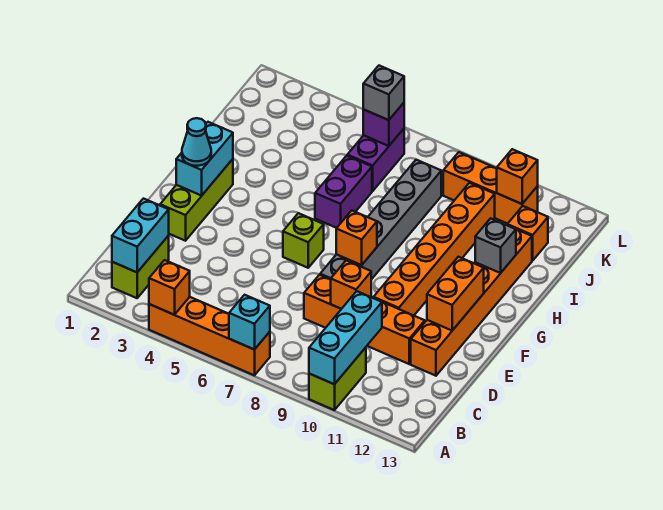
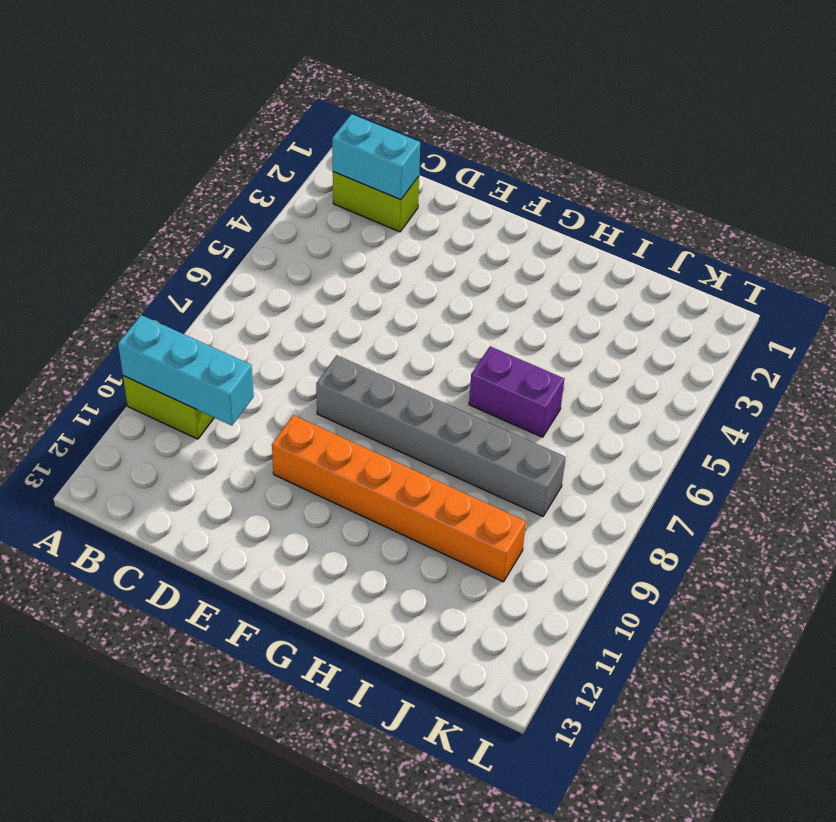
none -> orange 1x4 brick [149,297,270,375]
none -> orange 1x4 brick [304,275,425,364]
none -> orange 1x6 brick [411,229,532,376]

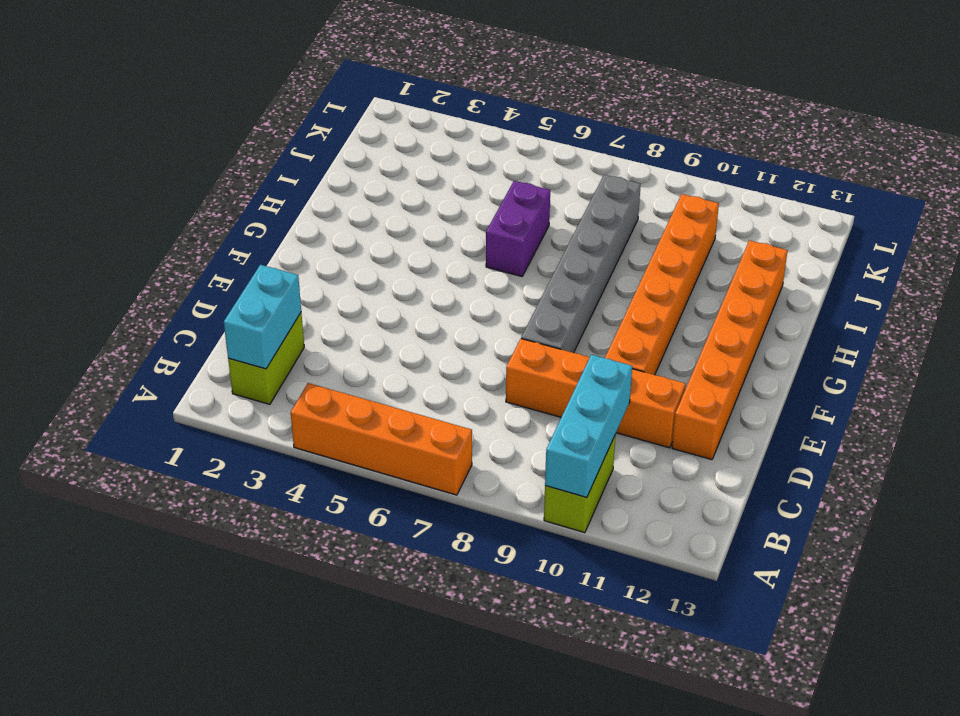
none -> lime 1x3 brick [160,159,233,241]
none -> lime 1x1 brick [283,213,324,268]
none -> purple 1x2 brick [347,129,404,191]

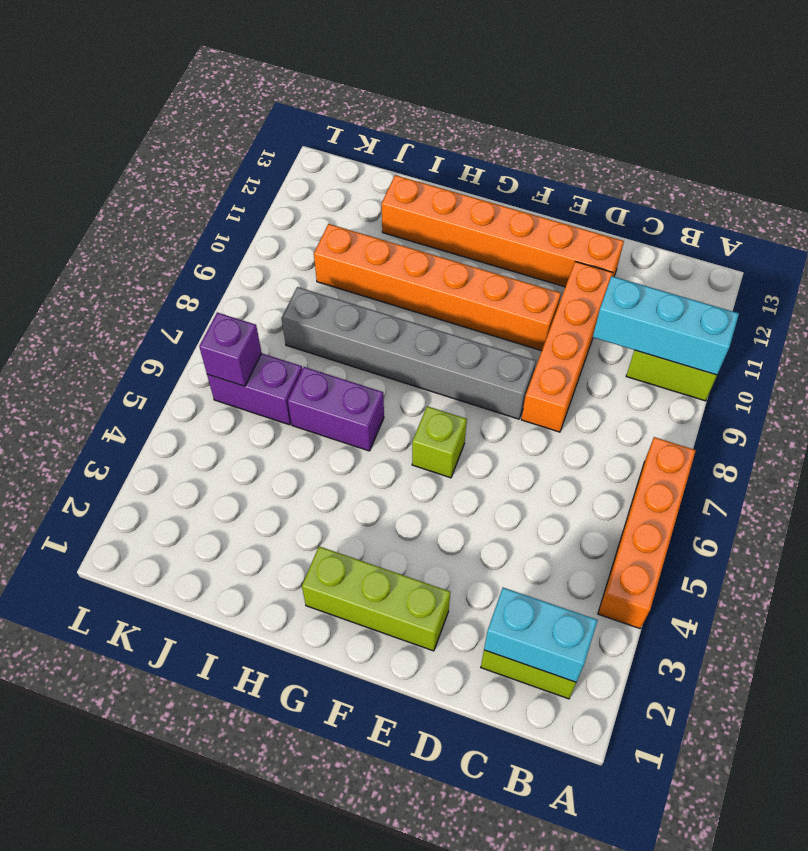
none -> orange 1x1 brick [507,206,548,261]
none -> orange 1x3 brick [443,152,538,224]
none -> orange 1x1 brick [149,260,190,315]

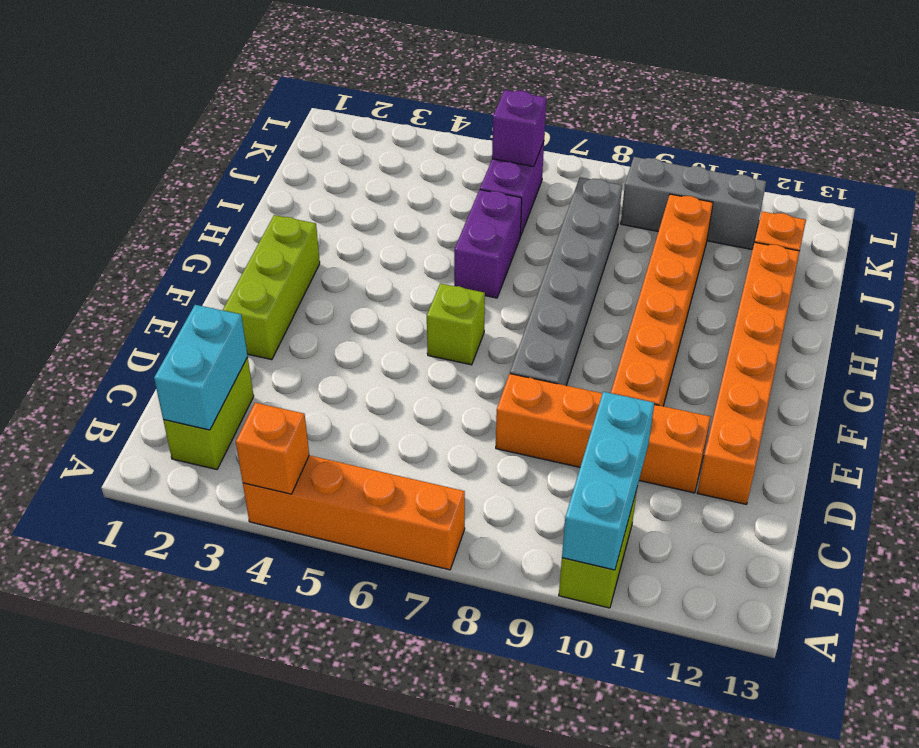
grey 1x3 brick [621,157,766,249] -> orange 1x3 brick [443,152,538,224]
none -> cyan 1x1 brick [229,295,270,350]
none -> orange 1x1 brick [330,260,371,309]
none -> orange 1x2 brick [427,257,484,330]

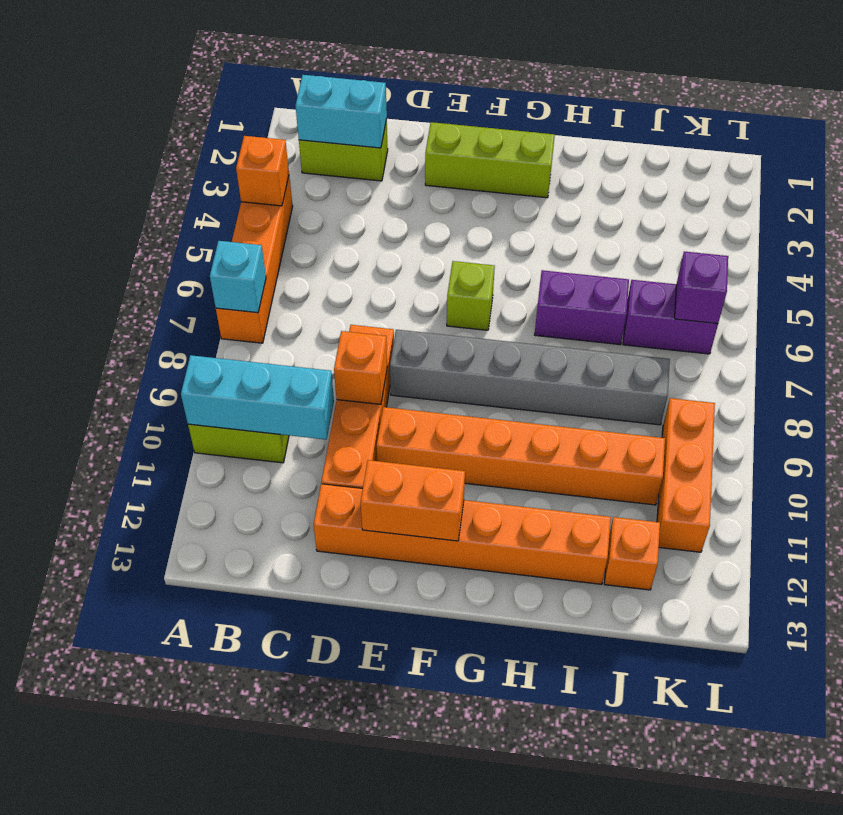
none -> cyan 1x2 brick [176,122,233,196]
none -> orange 1x1 brick [336,210,377,265]
none -> grey 1x1 brick [475,218,516,273]

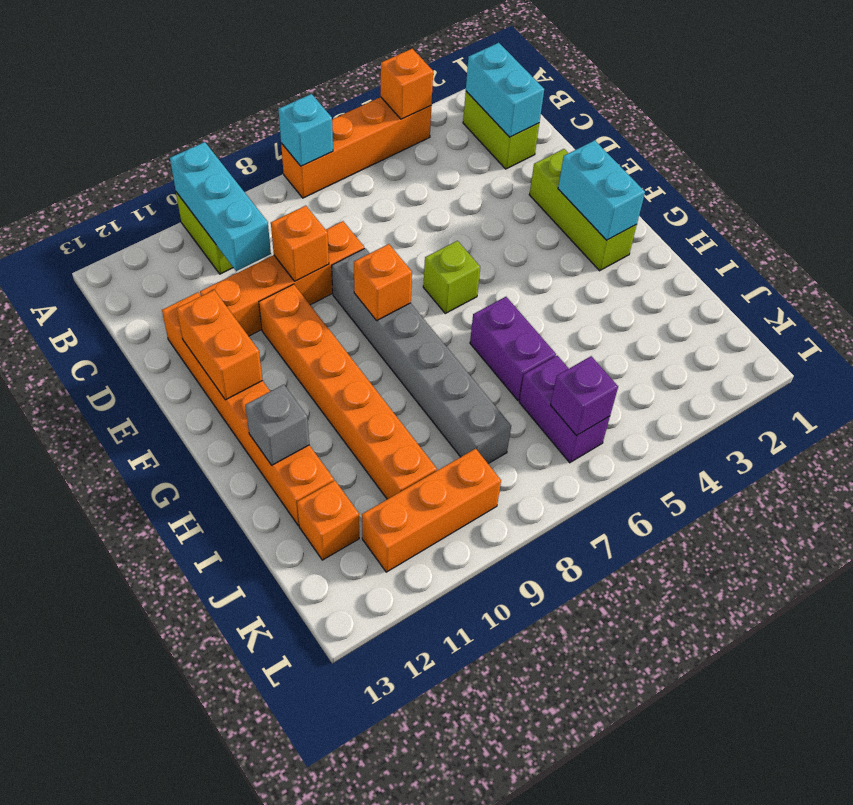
none -> orange 1x1 brick [496,149,538,204]
none -> cyan 1x1 cone [182,118,211,166]
none -> grey 1x1 brick [363,66,404,120]

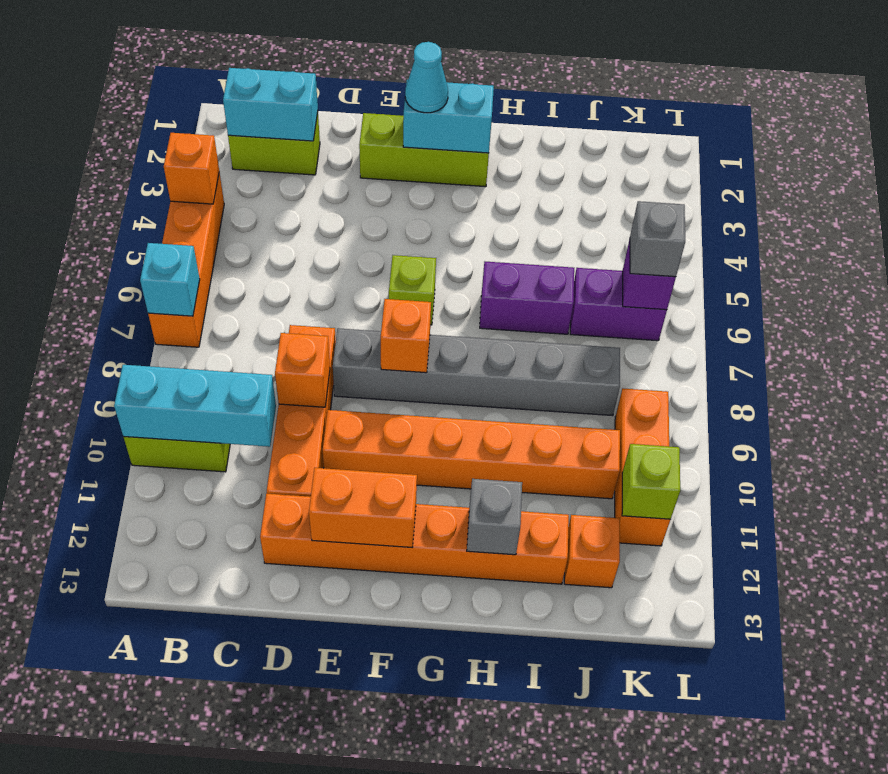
lime 1x1 brick [622,444,680,519] -> orange 1x1 brick [496,149,538,204]

